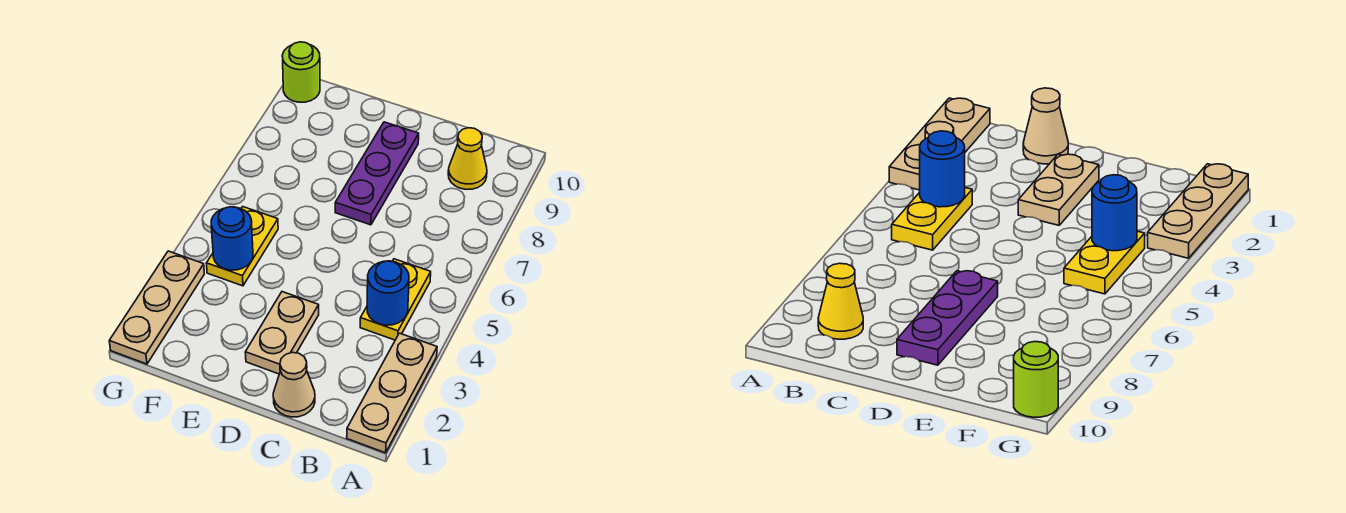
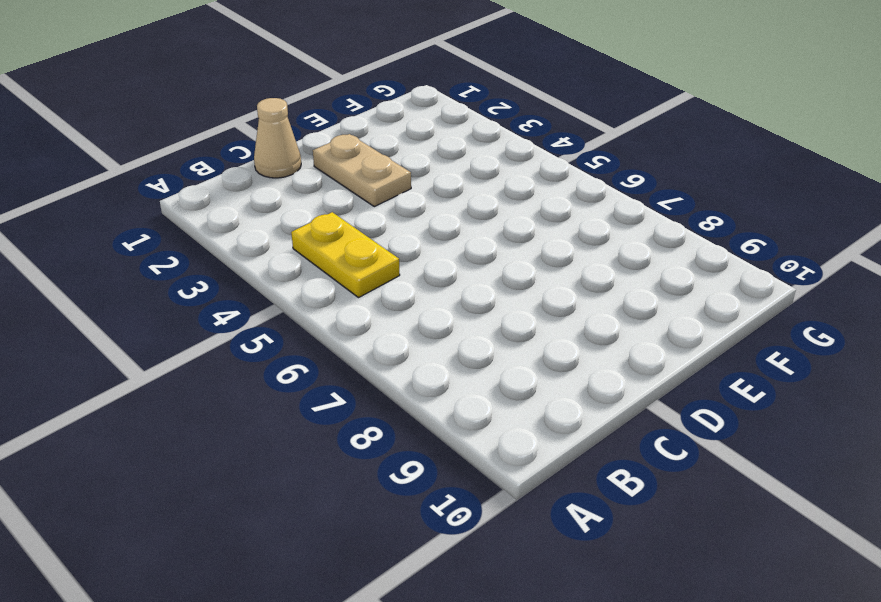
none -> tan 1x3 plate [347,333,437,453]
none -> yellow 1x1 cone [448,128,487,190]

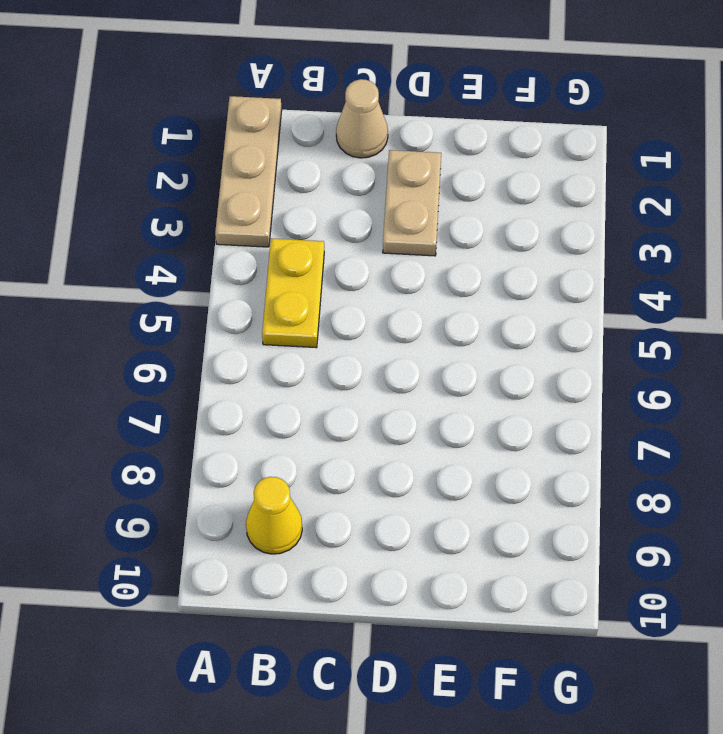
none -> purple 1x3 plate [335,122,419,225]
none -> yellow 1x2 plate [206,207,278,286]

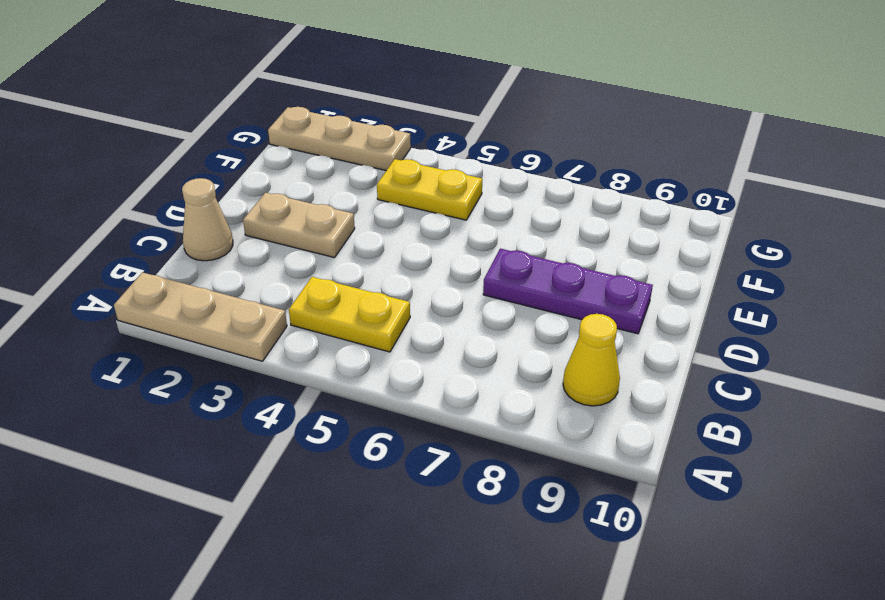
none -> lime 1x1 round brick [282,42,320,102]
none -> blue 1x1 round brick [367,261,409,325]

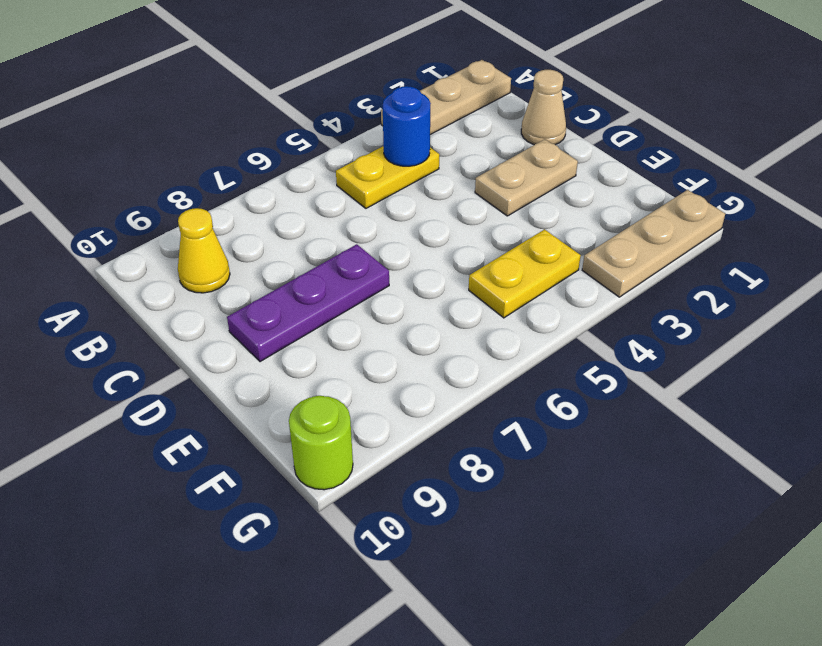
none -> blue 1x1 round brick [211,207,253,270]

